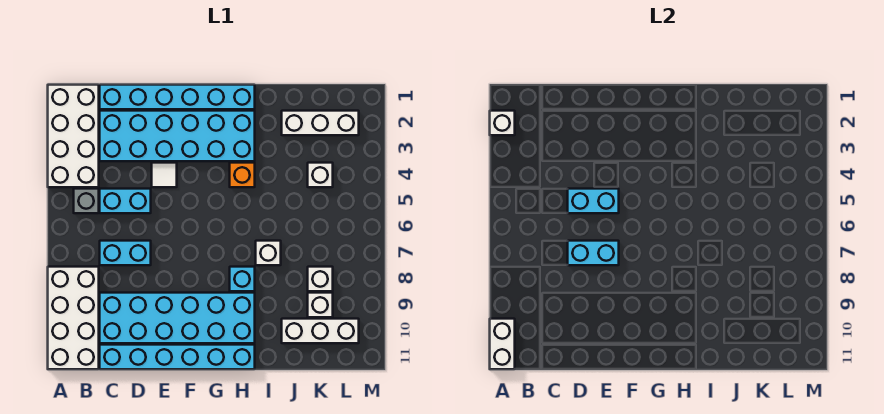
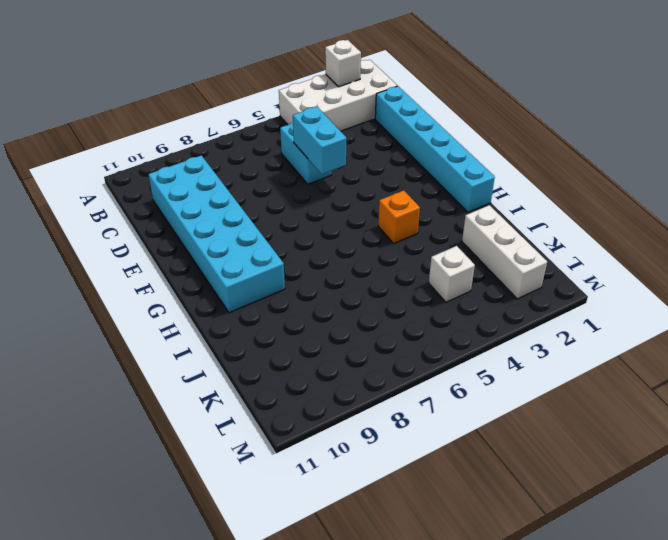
none -> white 2x4 brick [48,267,99,369]
none -> grey 1x1 brick [74,189,99,213]
none -> cyan 2x6 brick [100,111,255,161]

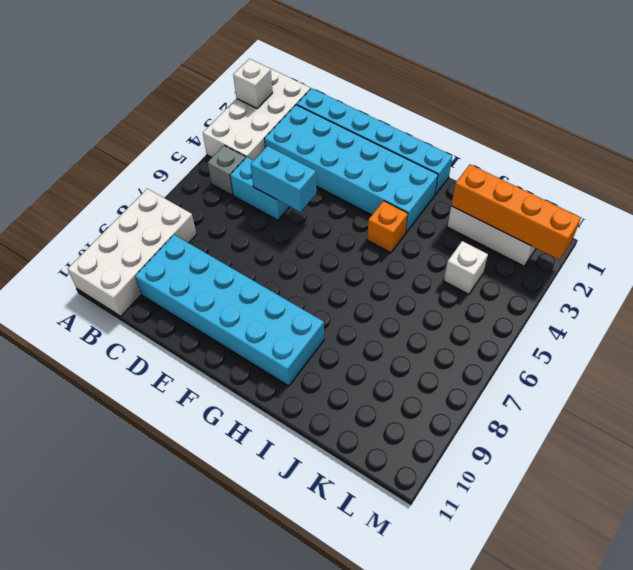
orange 1x4 brick [451,165,581,260] -> none
none -> cyan 1x2 brick [100,241,151,265]
none -> cyan 1x6 brick [100,345,255,369]
none -> white 1x1 tile [152,163,177,187]

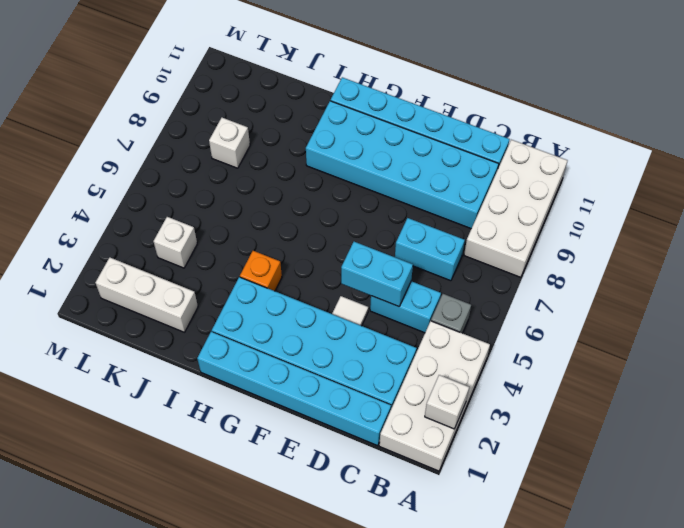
none -> cyan 1x1 brick [230,267,255,291]
none -> white 1x1 brick [256,241,281,265]
none -> white 1x3 brick [282,319,359,343]

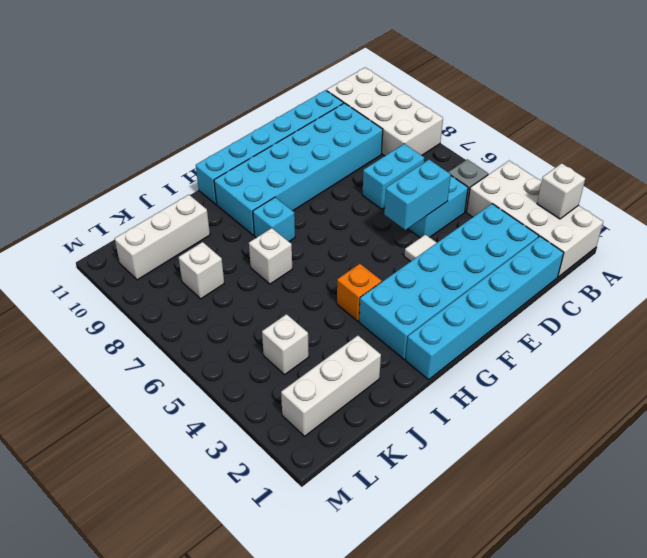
none -> white 1x1 brick [308,293,333,317]
none -> white 1x2 brick [490,319,515,369]
none -> cyan 1x2 brick [568,241,619,265]

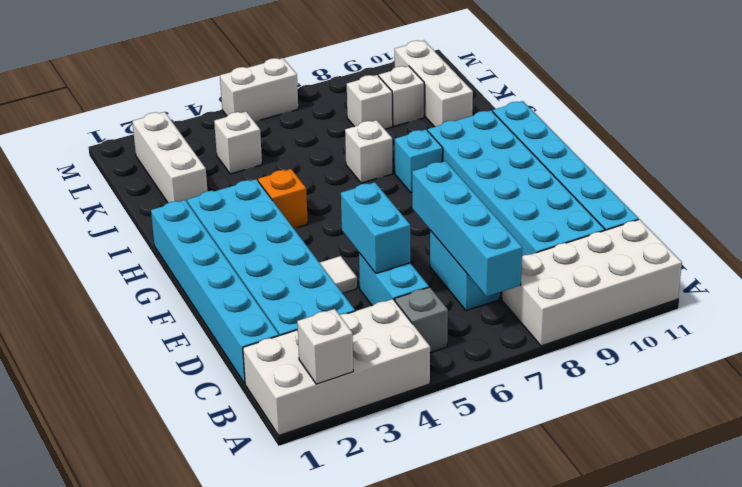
cyan 1x4 brick [412,161,522,296] -> cyan 1x2 brick [568,241,619,265]
white 1x2 brick [220,58,298,121] -> white 1x2 brick moved to [490,319,515,369]

